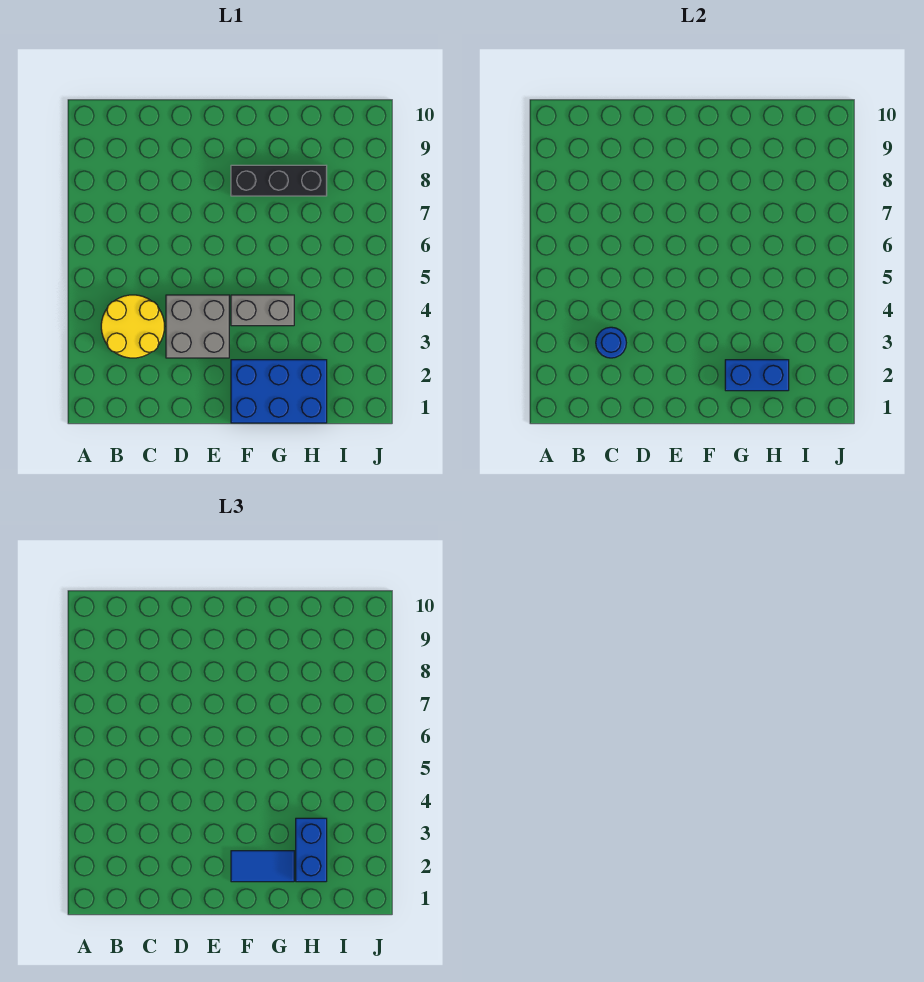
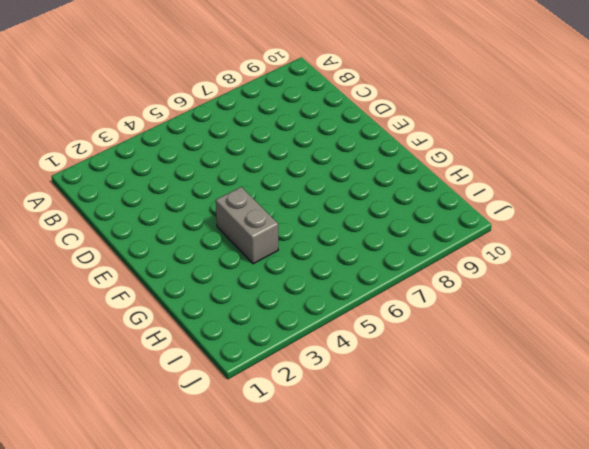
none -> yellow 2x2 round brick [101,295,164,358]
none -> grey 2x2 brick [166,295,229,358]

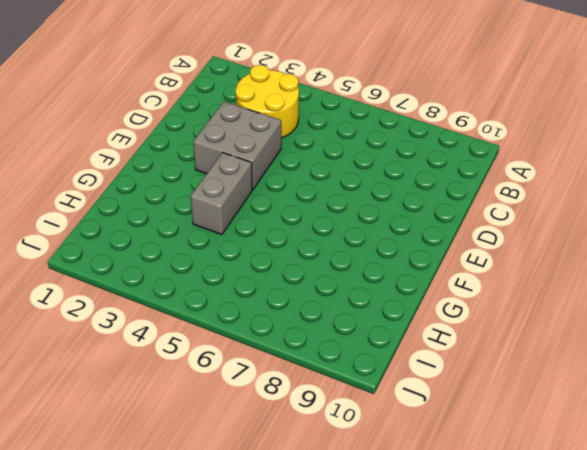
none -> blue 2x3 brick [231,360,327,423]
none -> black 1x3 brick [231,165,327,196]

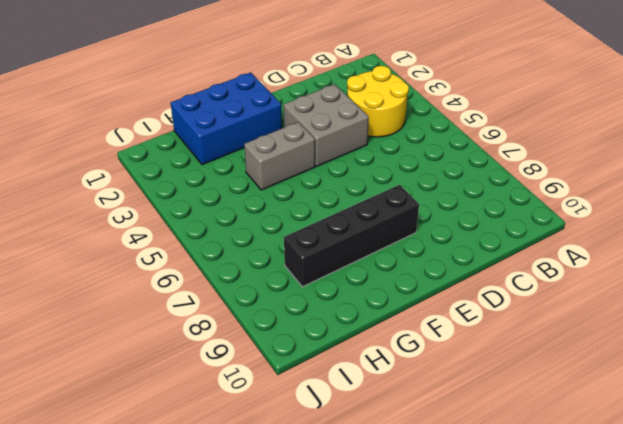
black 1x4 brick [284,185,419,287] -> black 1x3 brick [231,165,327,196]
none -> blue 1x1 round brick [596,327,626,358]
none -> blue 1x2 brick [725,360,789,391]

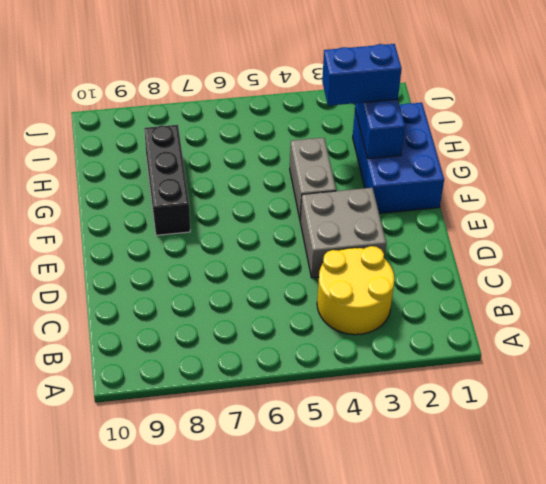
none -> blue 1x1 round brick [596,327,626,358]
none -> blue 1x2 tile [231,851,294,882]

